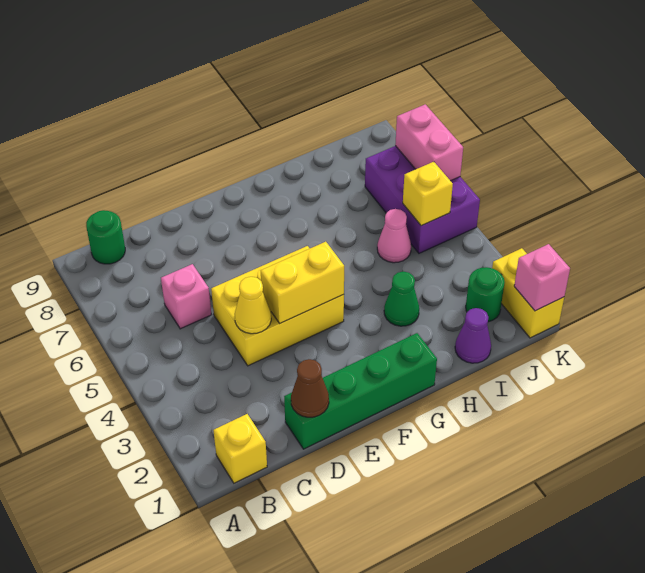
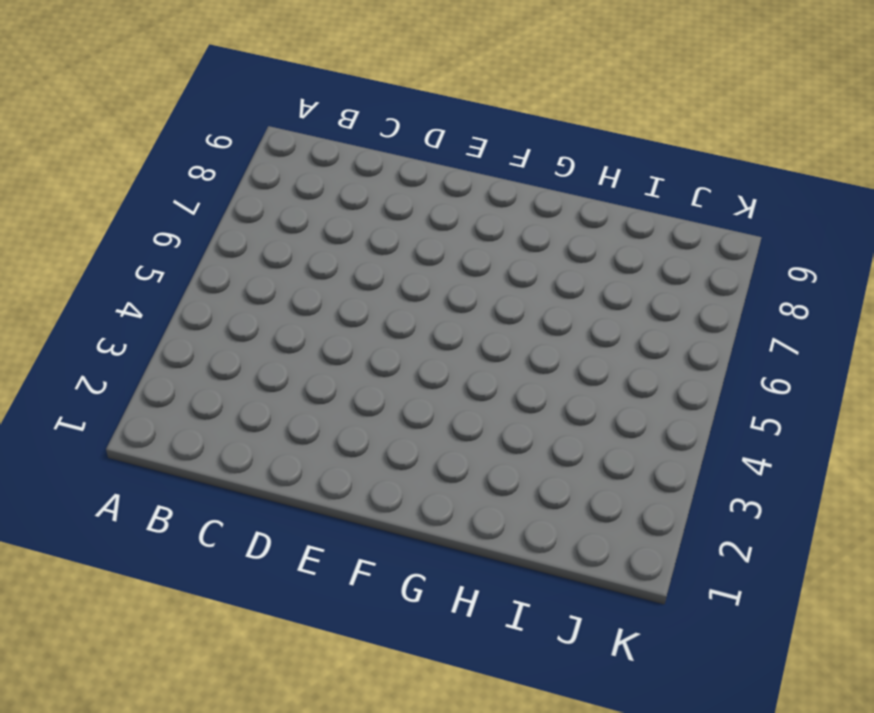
none -> yellow 1x1 brick [213,414,267,483]
none -> green 1x1 round brick [86,210,125,264]
none -> pink 1x1 brick [161,264,211,329]

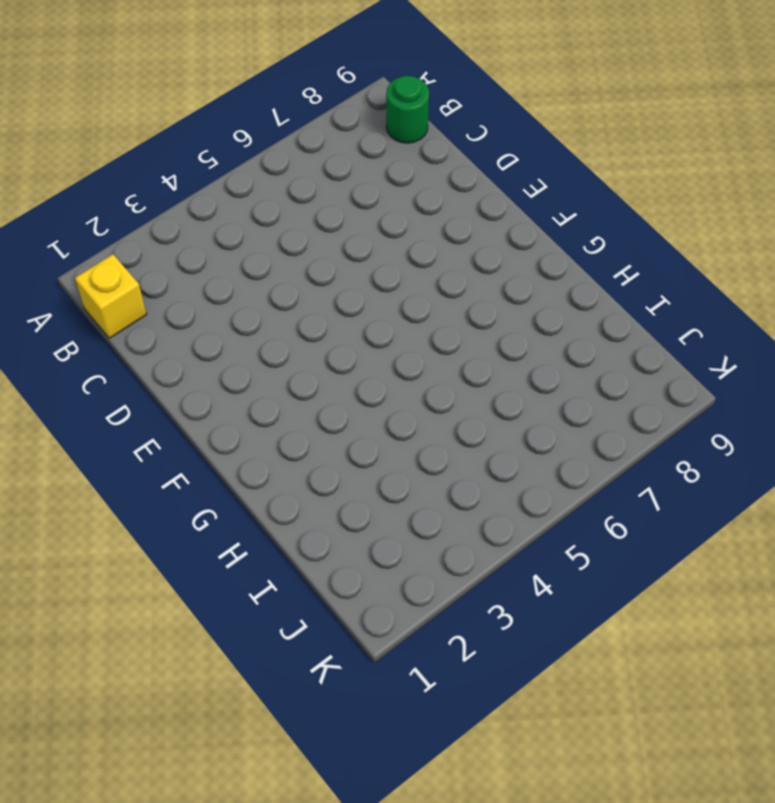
none -> pink 1x1 brick [161,264,211,329]
none -> green 1x4 brick [284,333,437,449]
none -> yellow 2x3 brick [211,246,344,366]

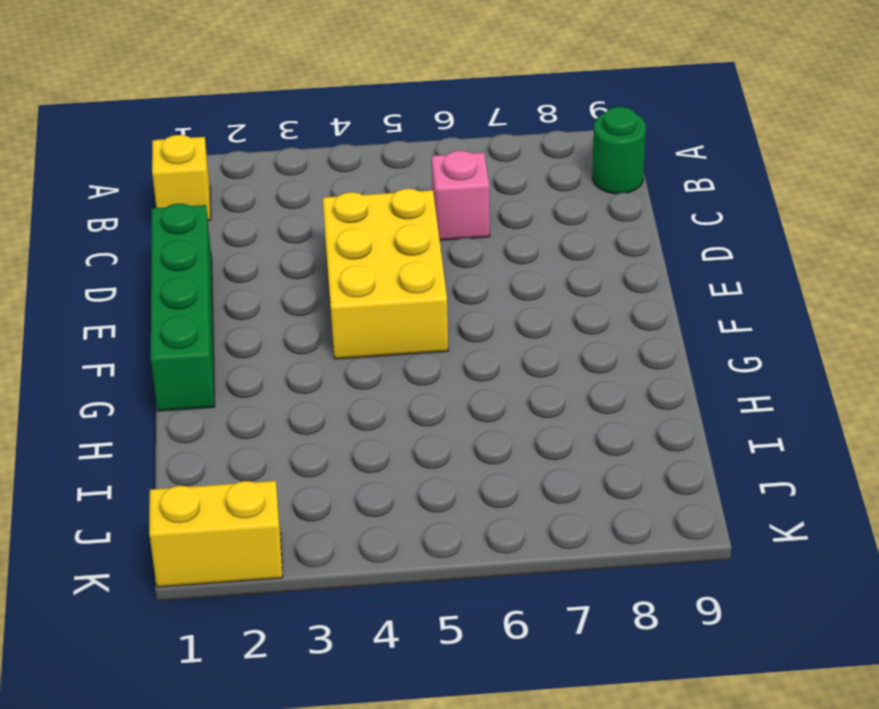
none -> green 1x1 cone [384,271,419,326]
none -> purple 1x1 cone [455,308,491,363]
none -> pink 1x1 cone [377,209,411,263]

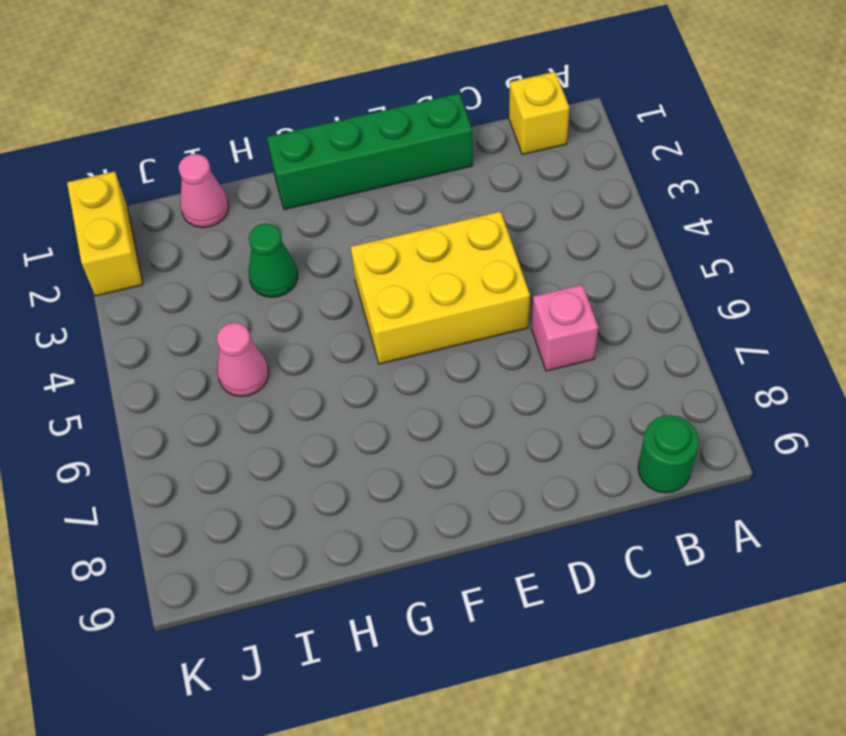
pink 1x1 cone [179,154,229,228] -> purple 1x1 cone [455,308,491,363]
none -> green 1x1 round brick [466,267,505,322]
none -> purple 2x3 brick [365,146,480,253]
none -> brown 1x1 cone [291,359,329,417]

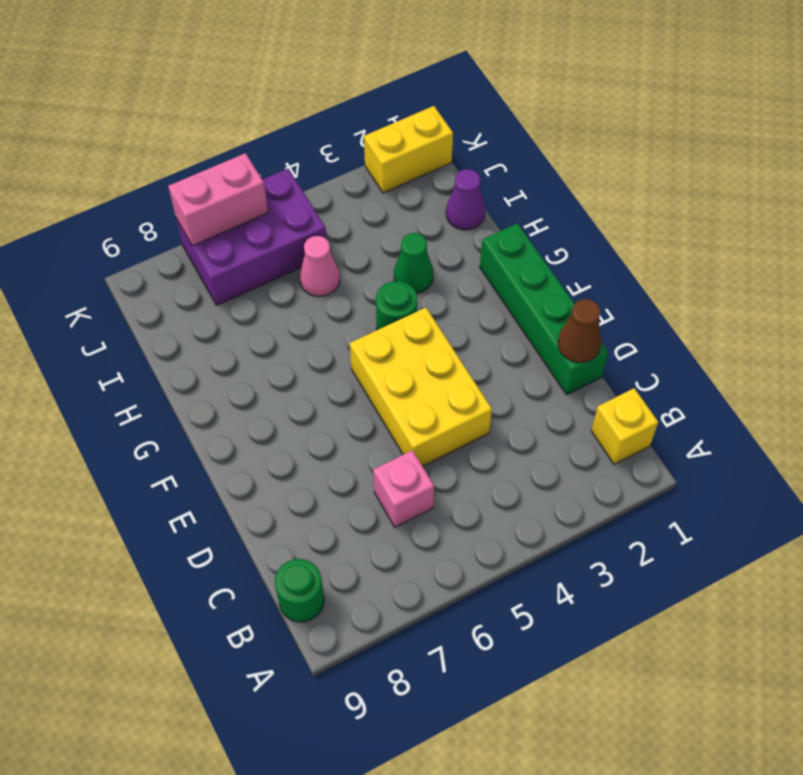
green 1x1 round brick [376,281,417,330] -> green 1x1 round brick moved to [466,267,505,322]
none -> yellow 1x1 cone [235,277,271,334]
none -> yellow 1x2 brick [261,242,344,323]
none -> yellow 1x1 brick [403,162,453,226]

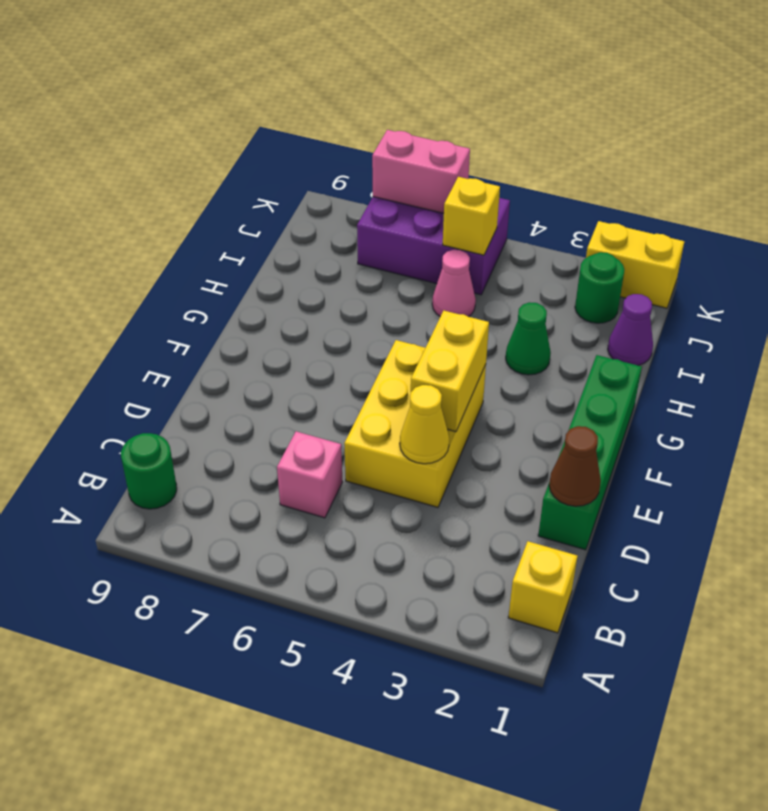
none -> pink 1x1 brick [514,244,570,311]

